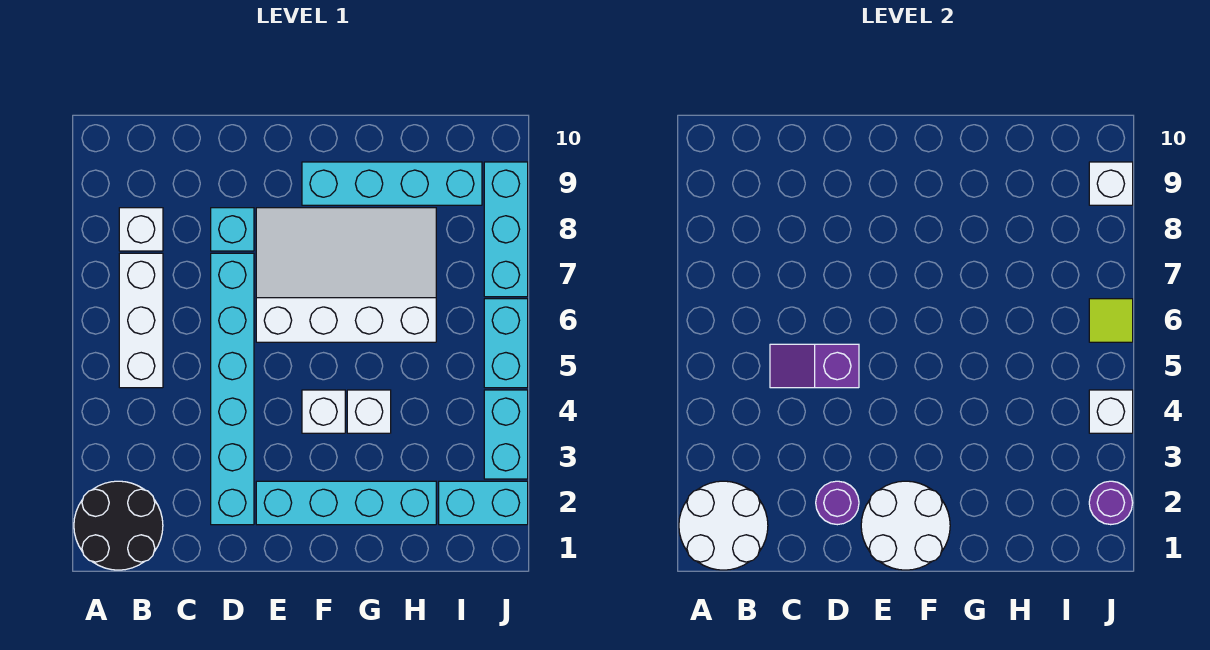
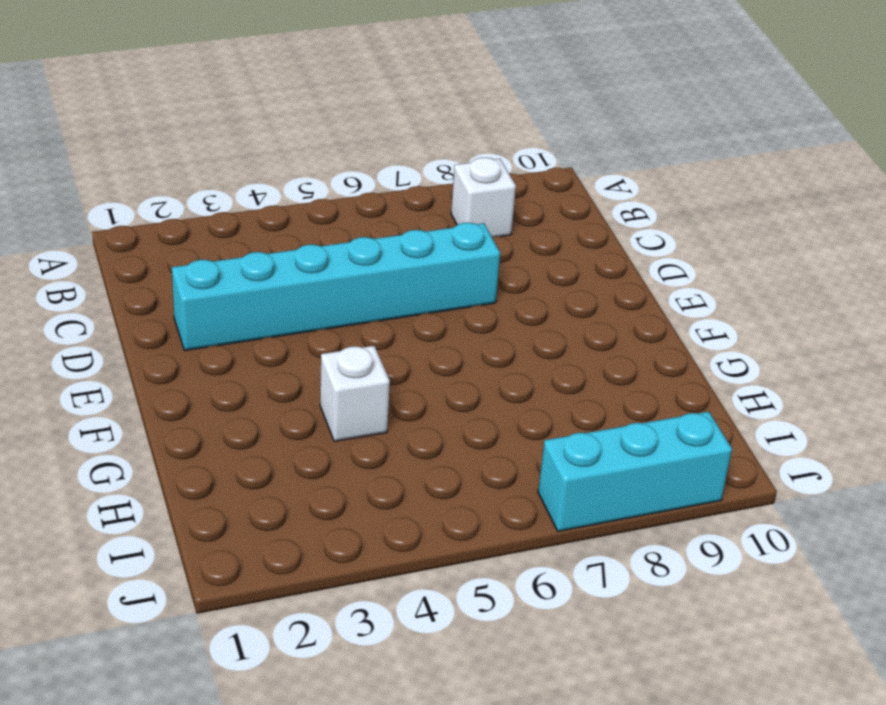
none -> black 2x2 round brick [74,481,163,570]
none -> white 1x3 brick [119,253,163,388]
none -> cyan 1x1 brick [211,208,254,251]

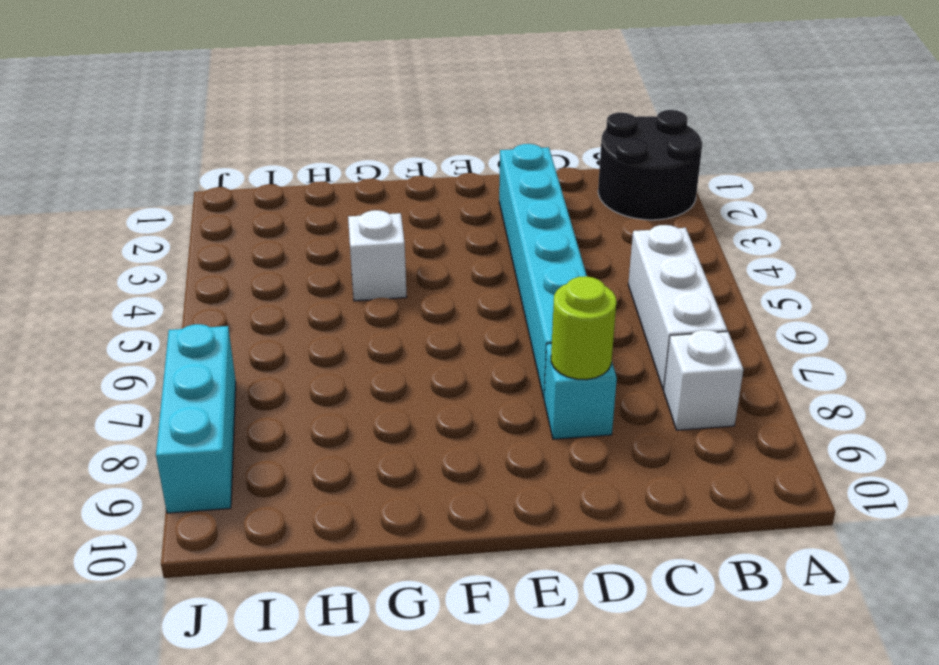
lime 1x1 round brick [551,276,616,380] -> none
none -> cyan 1x4 brick [256,481,436,525]
none -> white 3x4 slope [256,208,436,342]
none -> white 1x1 brick [302,390,345,433]

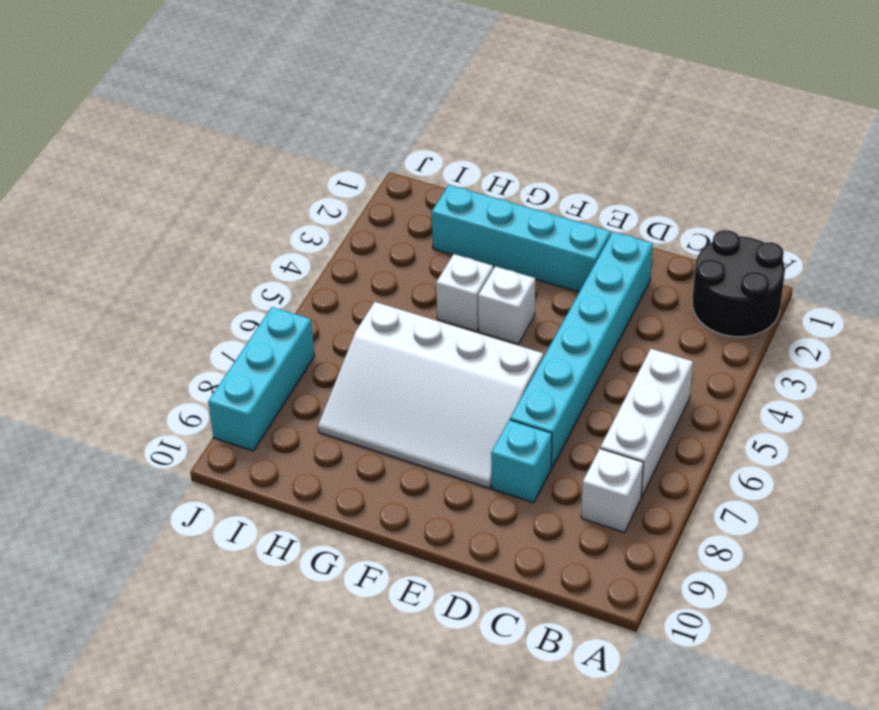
none -> cyan 1x4 brick [302,162,482,205]
none -> cyan 1x2 brick [439,481,528,525]
none -> cyan 1x2 brick [484,390,528,479]

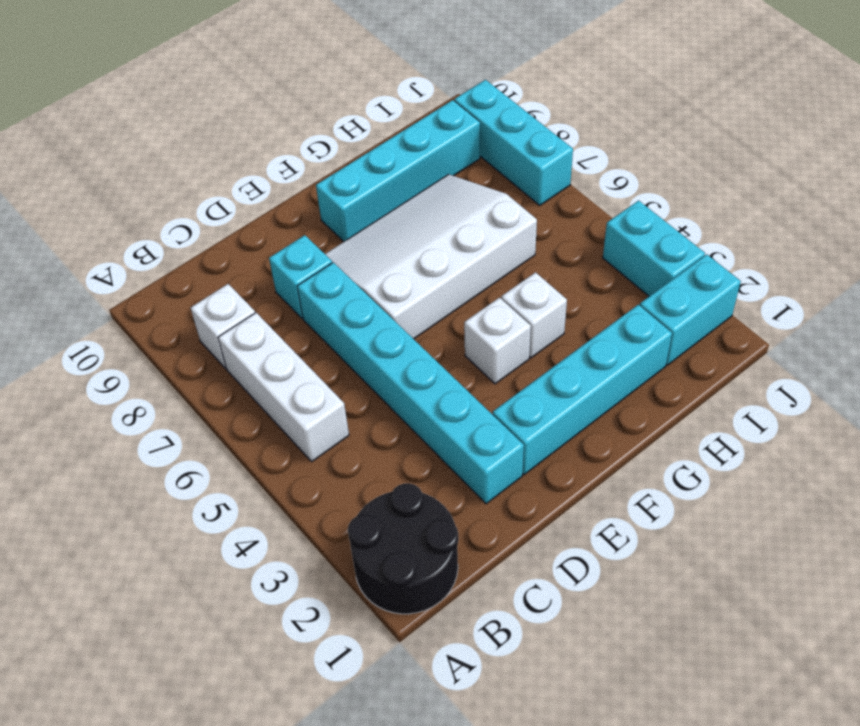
none -> cyan 1x2 brick [484,299,528,388]
none -> white 2x2 round brick [679,481,768,570]
none -> purple 1x2 slope [770,344,859,388]

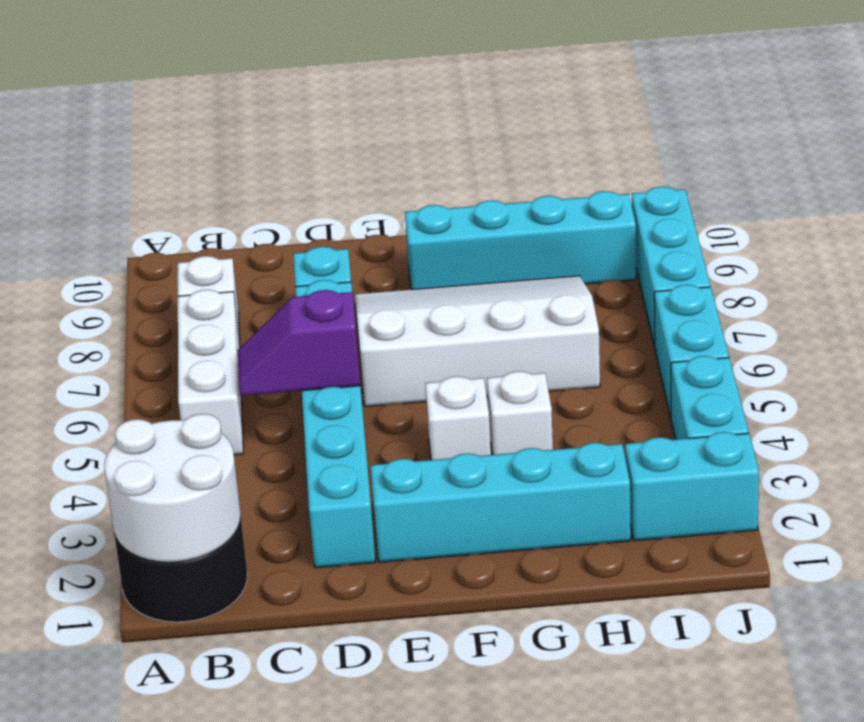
none -> purple 1x1 round brick [816,481,859,525]
none -> white 2x2 round brick [861,481,950,570]
none -> purple 1x1 round brick [1089,481,1133,525]

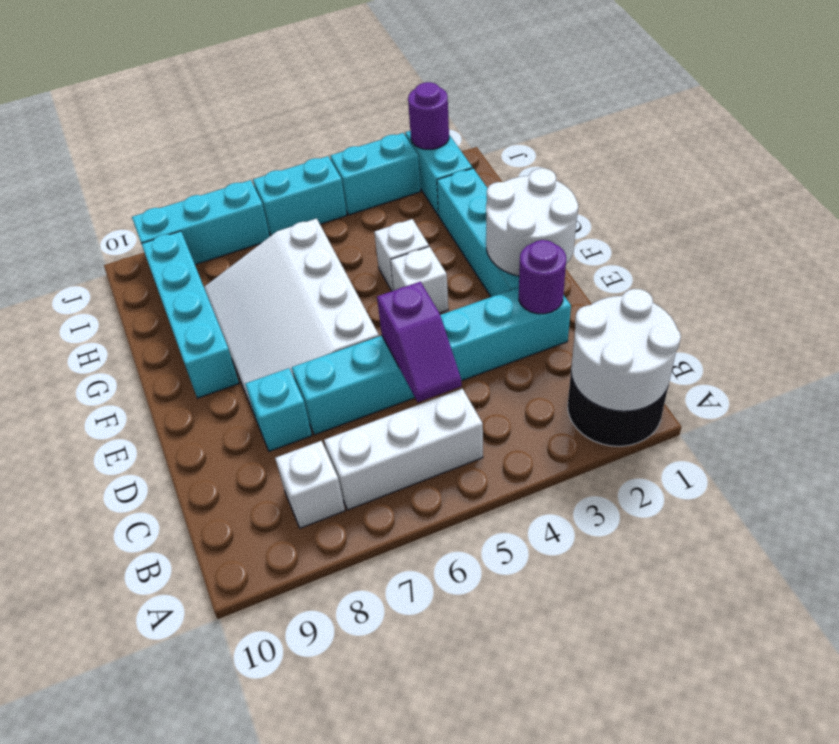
none -> white 1x1 brick [1089,390,1133,433]
none -> lime 1x1 tile [1089,299,1133,342]
none -> white 1x1 brick [1089,162,1133,205]

